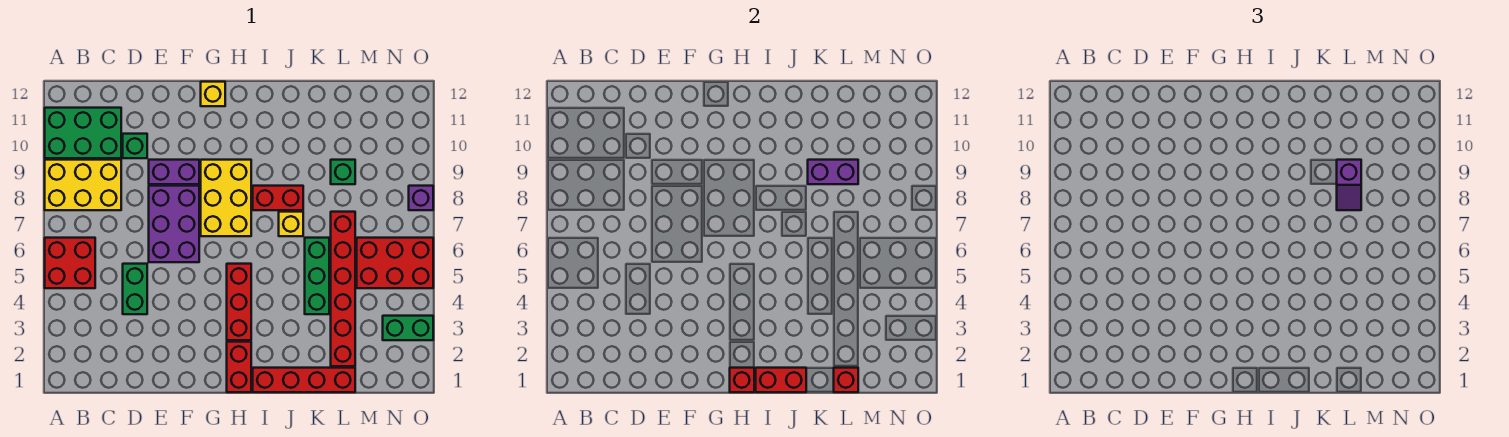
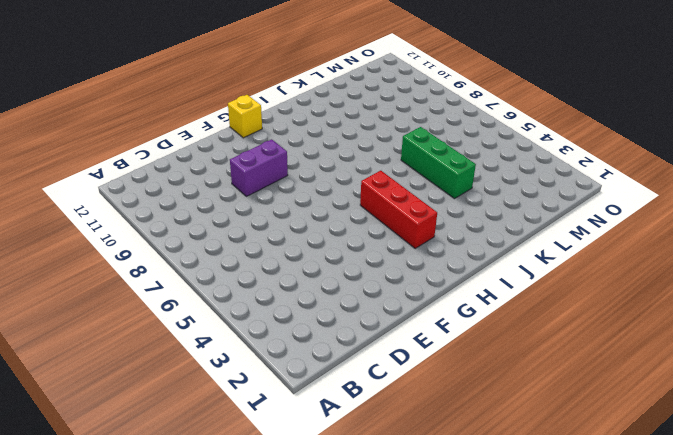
none -> red 2x2 brick [45,238,95,288]
none -> yellow 2x3 brick [45,160,121,210]
none -> green 2x3 brick [45,108,121,158]

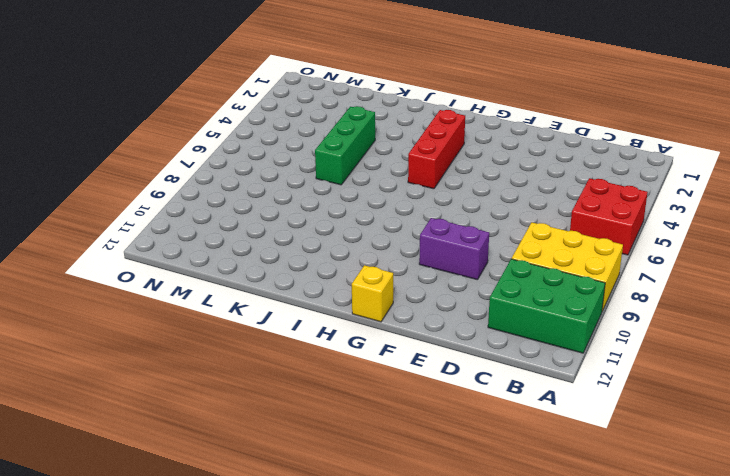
none -> green 1x2 brick [123,264,147,314]
none -> green 1x1 brick [123,134,147,158]
none -> purple 2x3 brick [149,186,199,262]

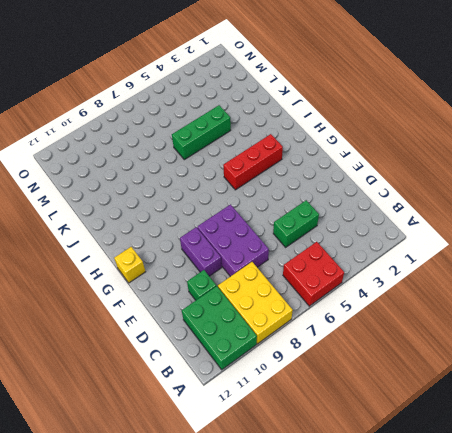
purple 2x3 brick [197,205,269,277] -> purple 2x3 brick turned to [149,186,199,262]
none -> yellow 2x3 brick [201,160,251,236]
none -> red 1x2 brick [227,342,251,392]
none -> red 1x4 brick [253,368,355,392]

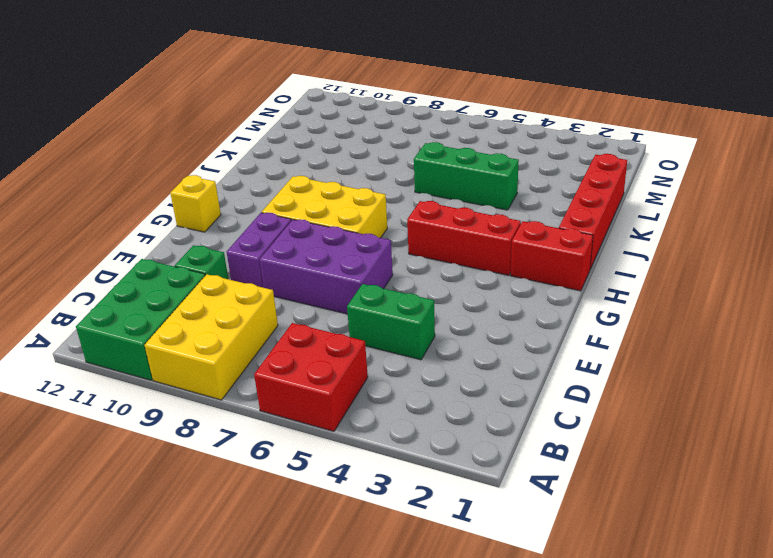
none -> red 1x2 brick [253,186,303,210]
none -> yellow 1x1 brick [279,212,303,236]
none -> red 1x6 brick [331,212,355,366]

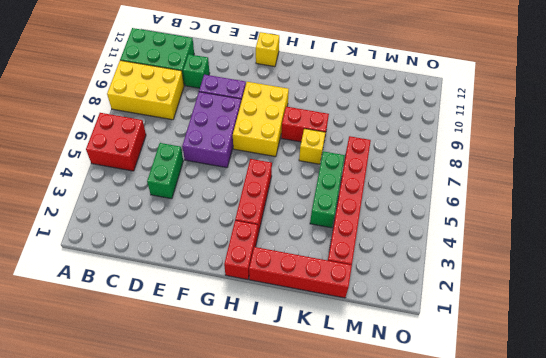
none -> green 1x1 brick [331,160,355,184]
none -> red 2x3 brick [357,238,433,288]
none -> green 1x2 brick [383,316,433,340]

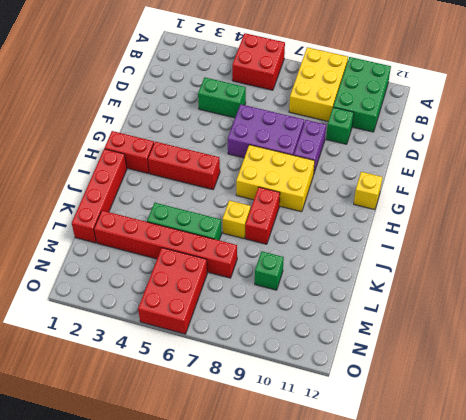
none -> green 1x2 brick [383,316,433,340]
none -> purple 1x1 brick [409,186,433,210]
none -> red 1x1 brick [730,368,754,392]

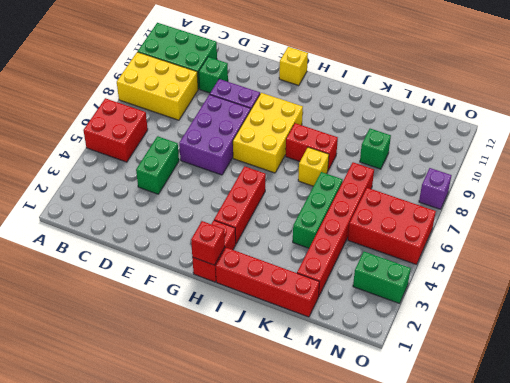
none -> red 1x2 brick [756,368,806,392]
none -> purple 1x2 brick [808,160,858,184]
none -> red 1x1 brick [834,368,858,392]

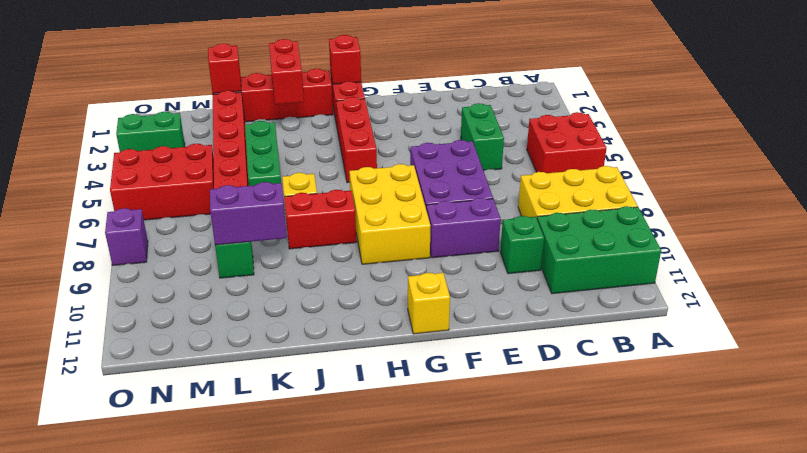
red 1x2 brick [269,39,304,105] -> red 1x2 brick turned to [756,368,806,392]
none -> purple 1x2 slope [1337,160,1361,210]

